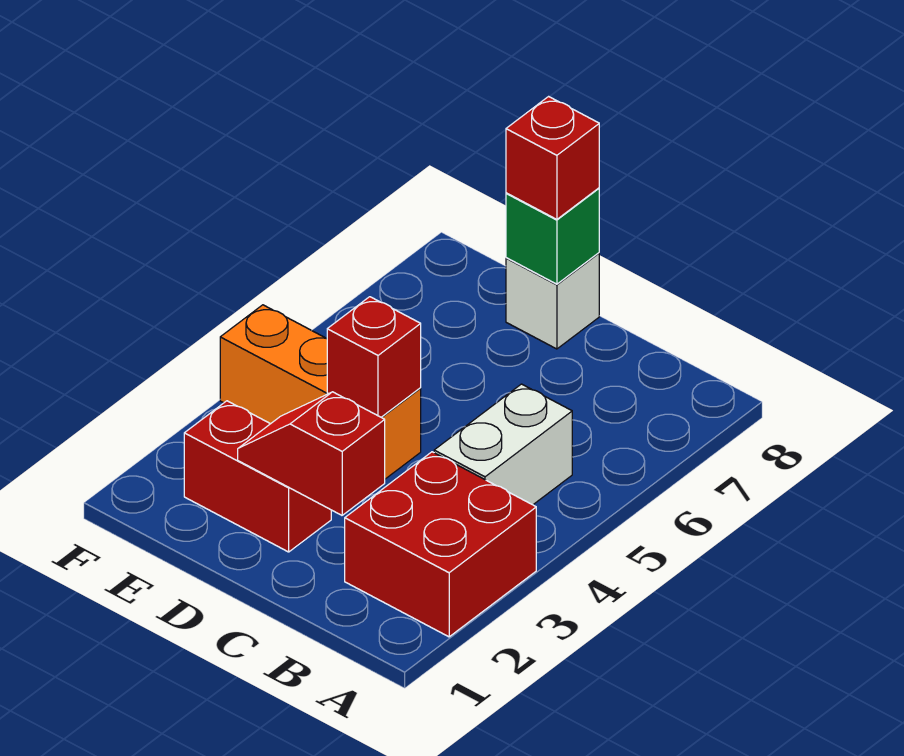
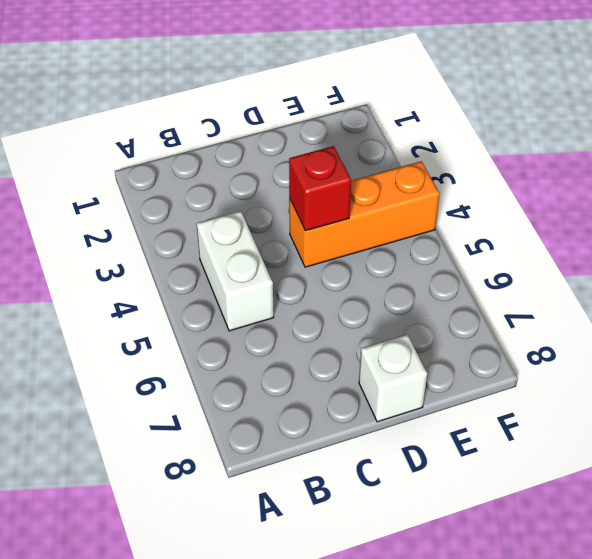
none -> red 2x2 brick [345,452,536,637]
none -> red 1x2 brick [184,401,331,552]

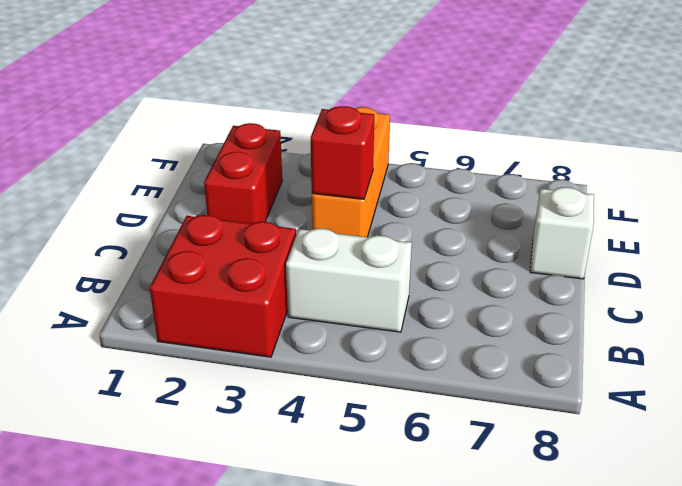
none -> red 1x2 slope [238,392,385,515]
none -> green 1x1 brick [506,188,599,284]

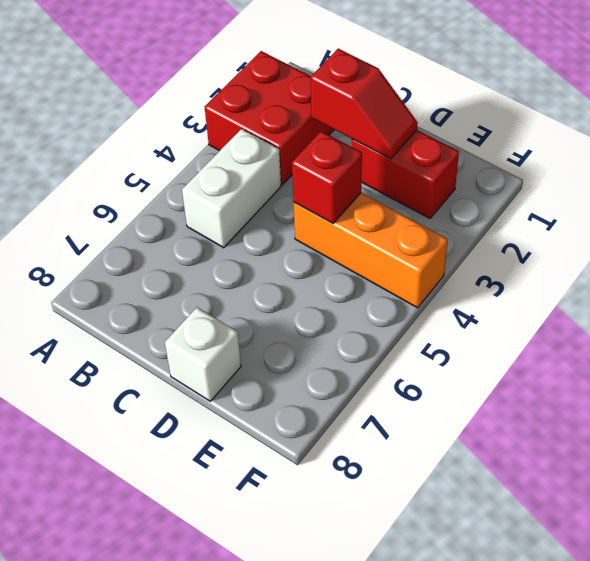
none -> green 1x1 brick [506,188,599,284]
none -> red 1x1 brick [506,97,599,219]

